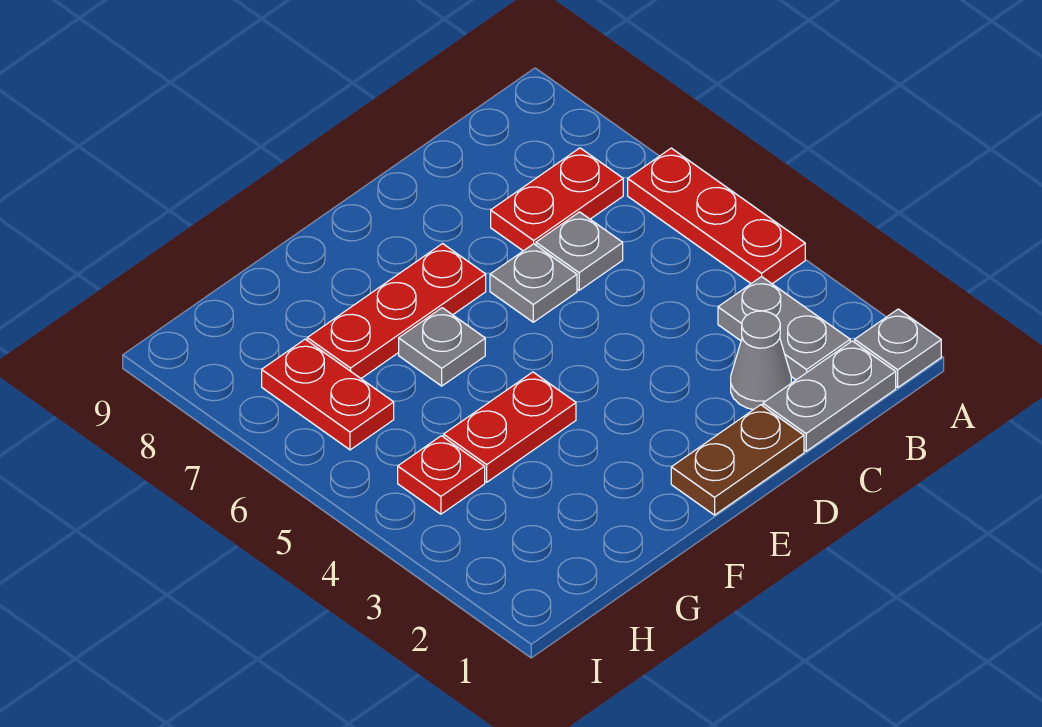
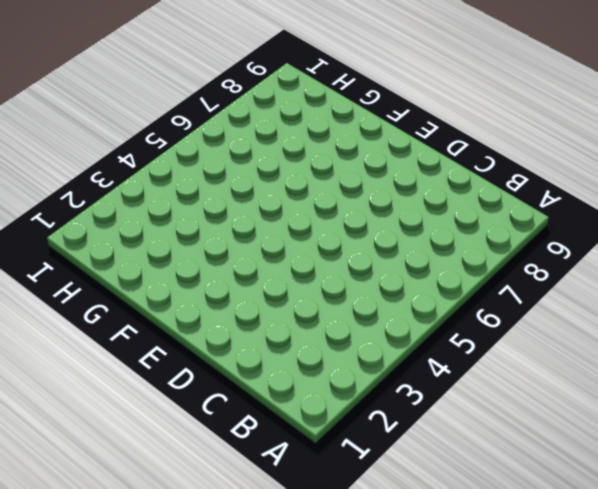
none -> grey 1x1 plate [855,309,941,387]
none -> red 1x3 plate [628,148,805,284]
none -> grey 1x2 plate [763,341,896,451]

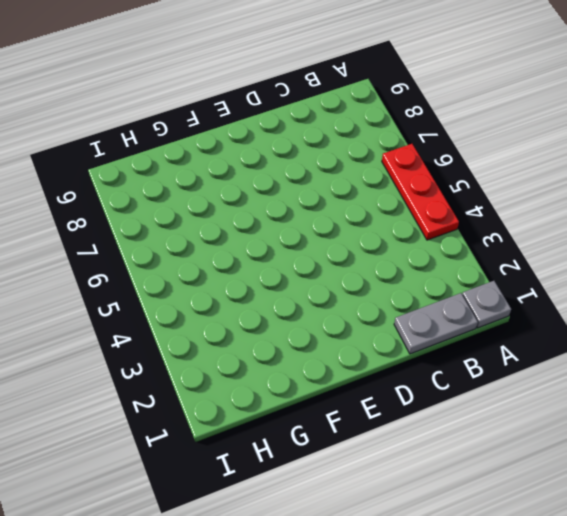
none -> grey 1x2 plate [718,277,850,380]
none -> red 1x2 plate [491,148,623,251]
none -> grey 1x1 cone [731,311,791,410]

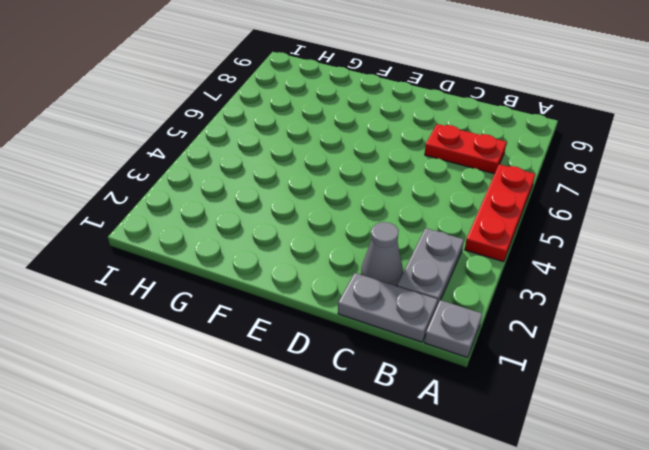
none -> grey 1x1 plate [536,212,623,290]
none -> brown 1x2 plate [671,405,804,515]
none -> grey 1x1 plate [490,244,577,322]

